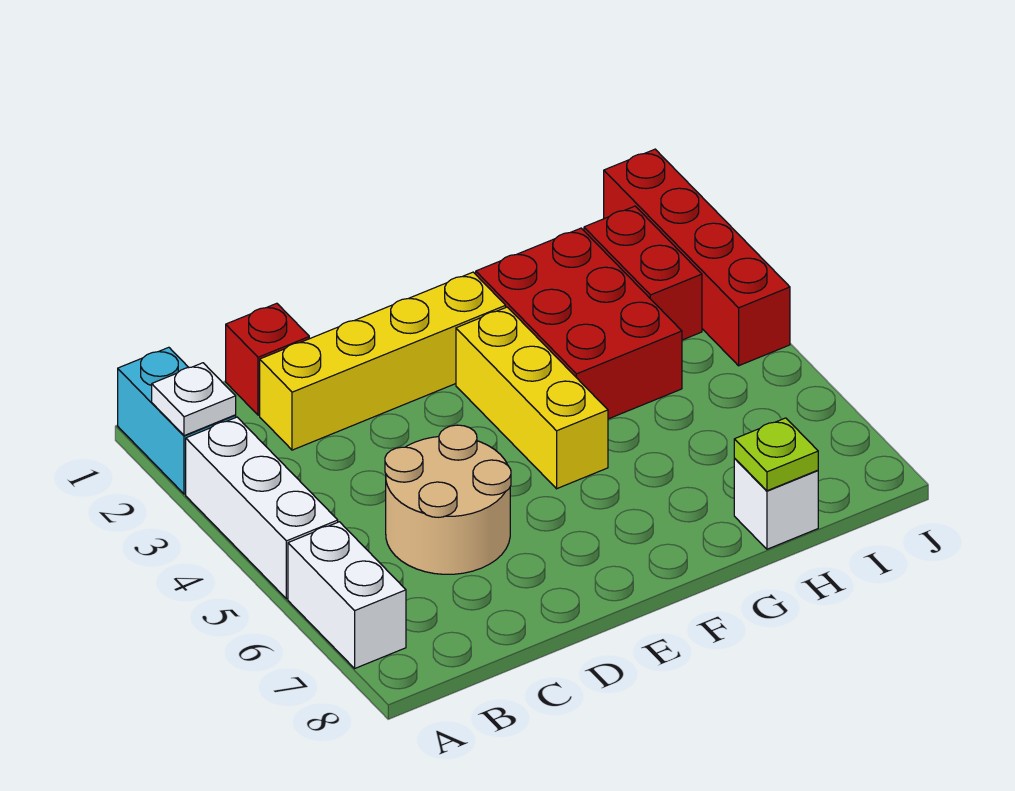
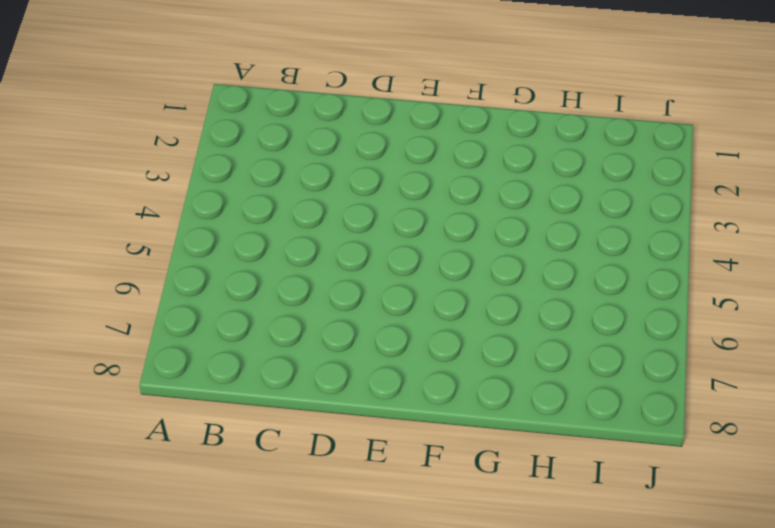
none -> cyan 1x2 brick [118,347,236,494]
none -> white 1x3 brick [186,417,338,599]
none -> white 1x2 brick [288,522,406,668]

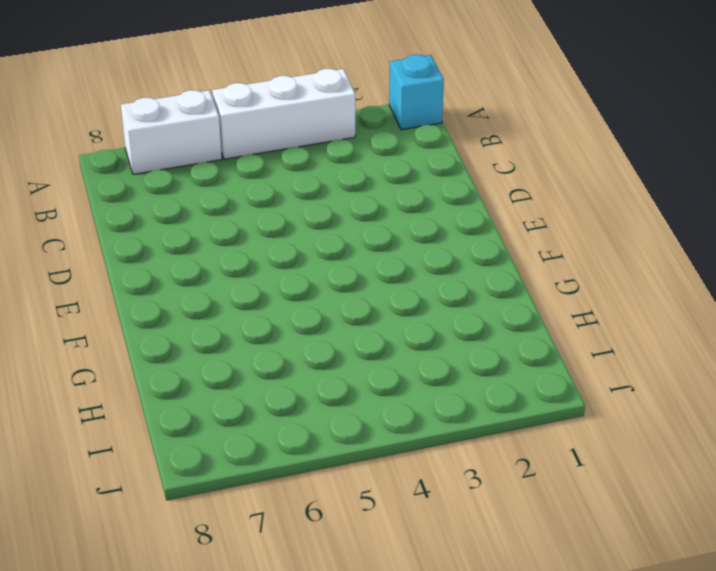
cyan 1x1 brick [389,55,444,130] -> cyan 1x2 brick [118,347,236,494]
none -> red 1x1 brick [226,303,309,415]
none -> yellow 1x4 brick [260,272,506,450]
none -> tan 2x2 round brick [385,425,511,574]

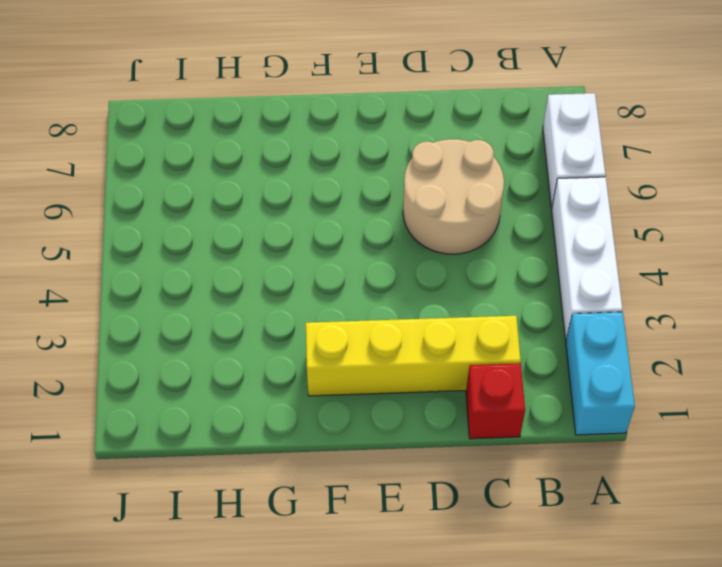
none -> yellow 1x3 brick [456,307,608,489]
none -> red 2x3 brick [476,228,682,419]
none -> white 1x1 brick [734,459,818,549]

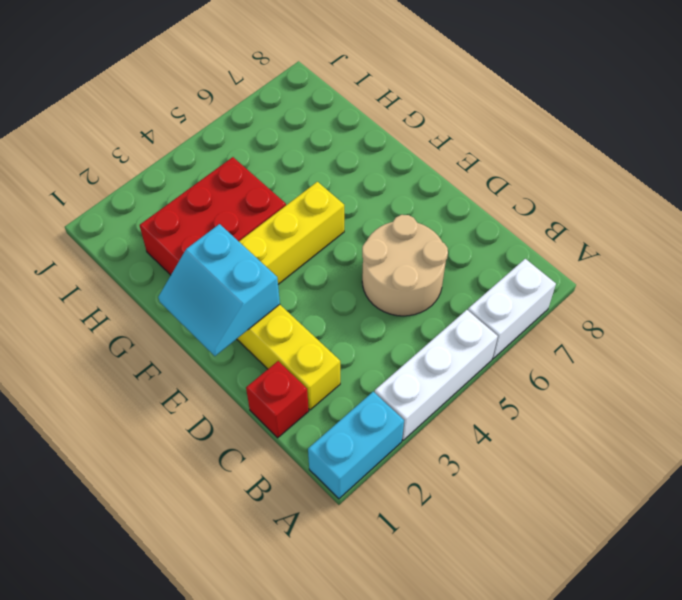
cyan 2x2 slope [158,224,280,356] -> none
none -> white 1x1 brick [734,459,818,549]
none -> red 1x2 brick [584,206,702,340]
none -> red 1x4 brick [604,149,790,366]

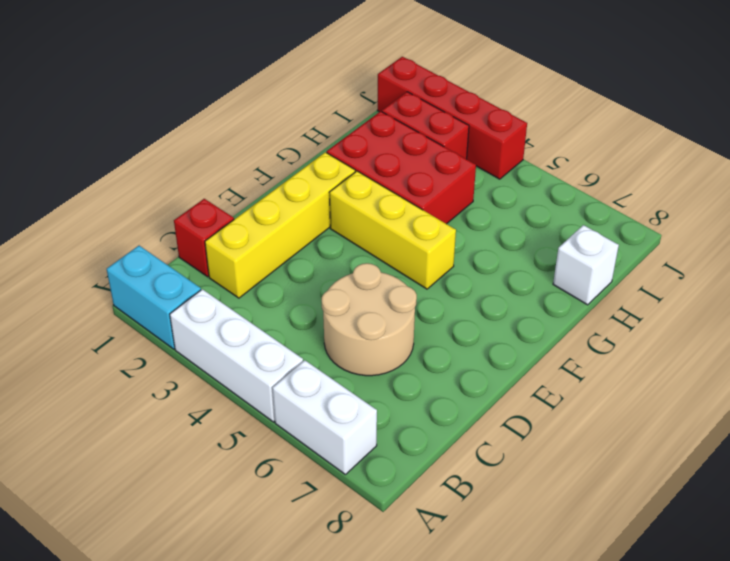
none -> white 1x1 plate [152,363,236,436]
none -> lime 1x1 plate [734,418,818,491]

